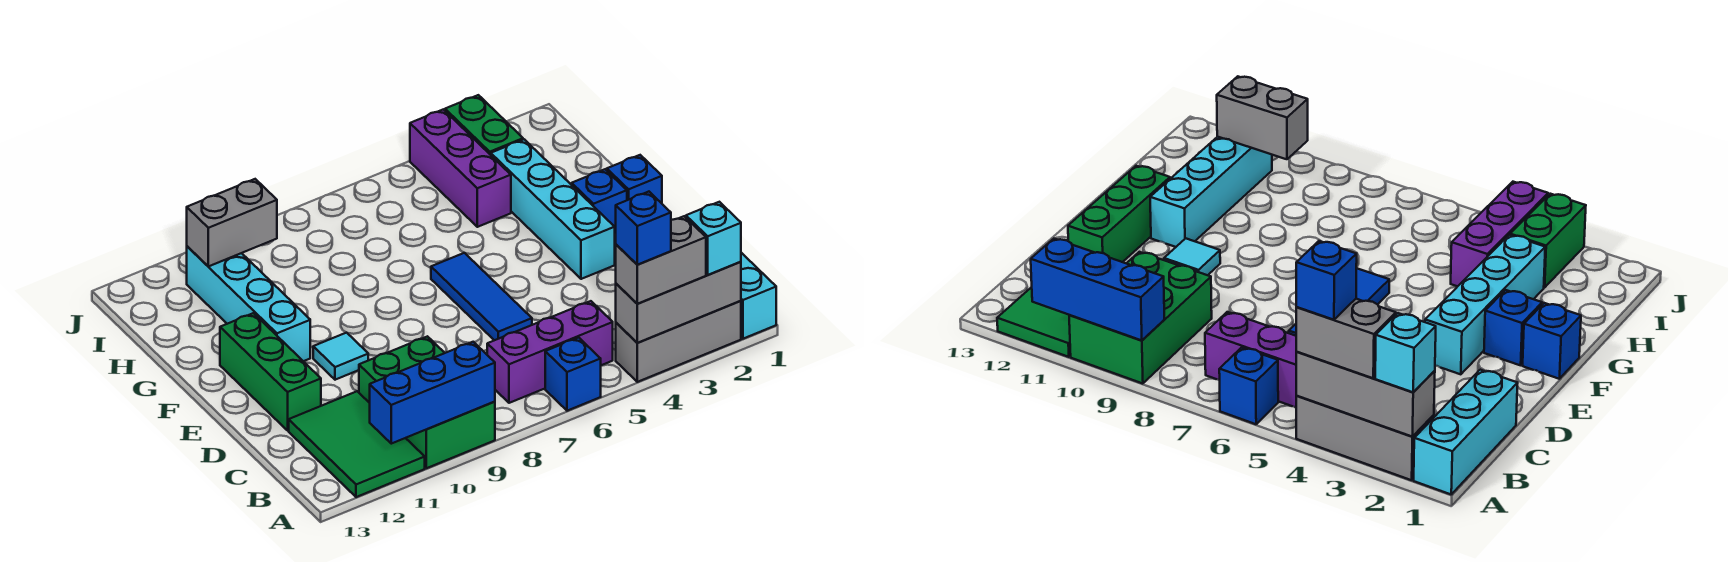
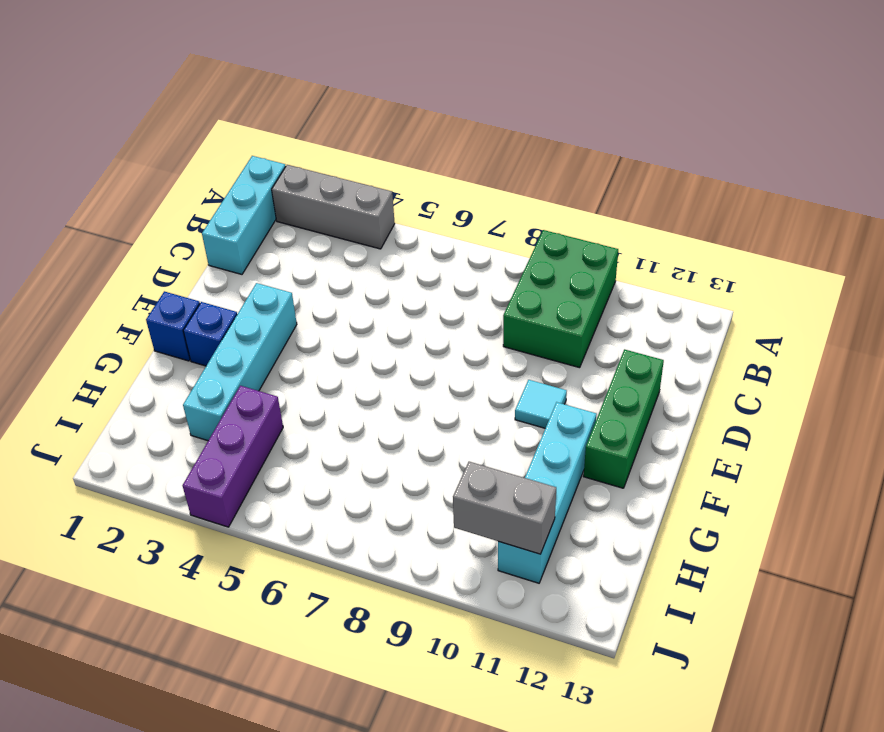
none -> blue 1x1 brick [545,338,601,411]
none -> green 2x3 tile [289,391,425,497]
none -> purple 1x3 brick [487,301,613,403]

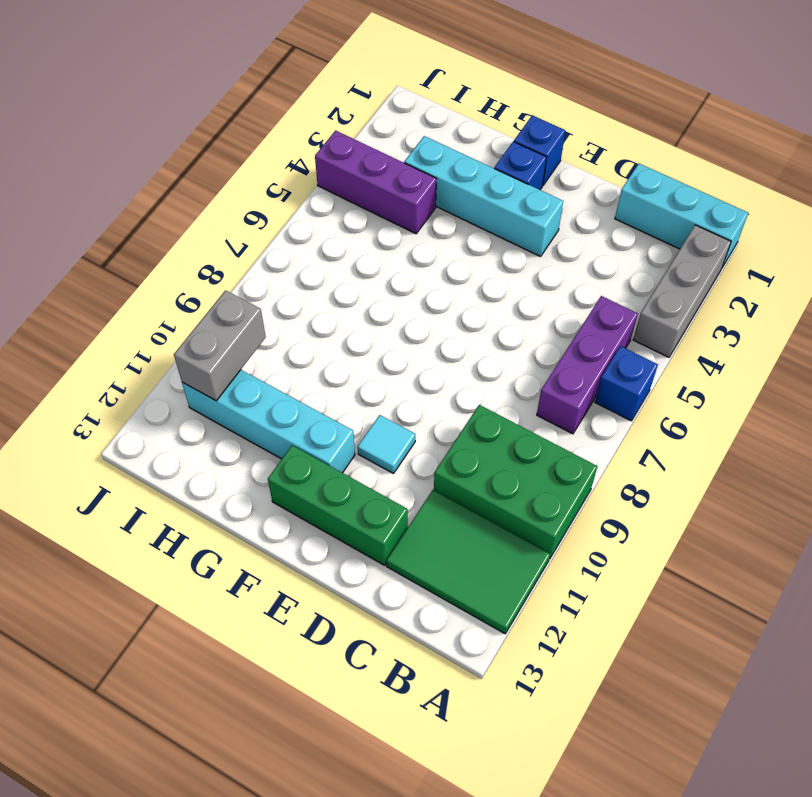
none -> blue 1x3 tile [431,253,532,340]
none -> green 1x2 brick [445,95,523,155]
none -> grey 1x3 brick [616,262,741,343]

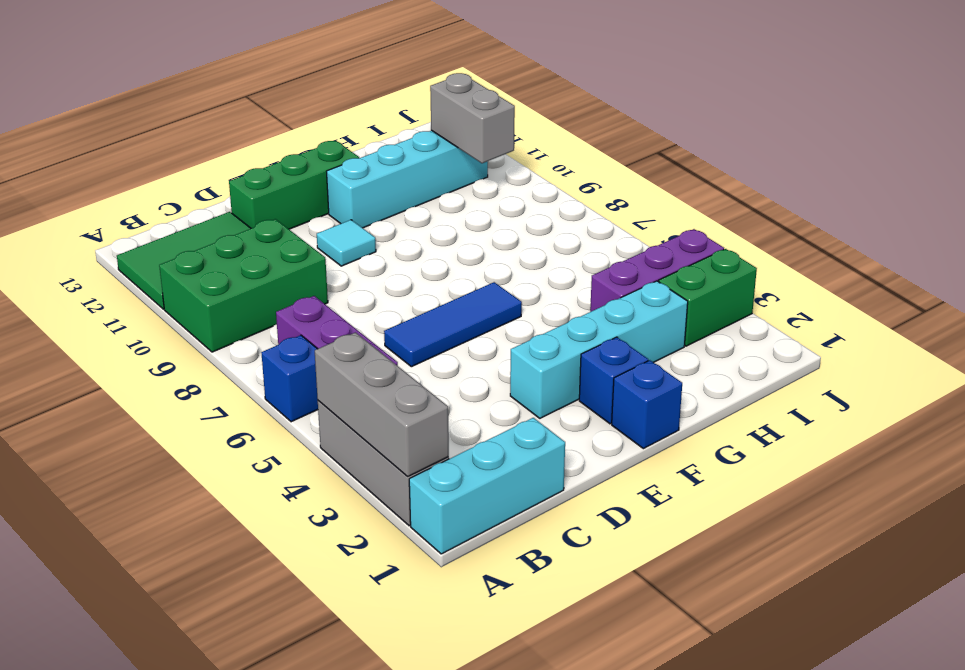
none -> blue 1x3 brick [370,342,495,444]
none -> cyan 1x1 brick [686,202,741,275]
none -> grey 1x2 brick [616,216,706,304]

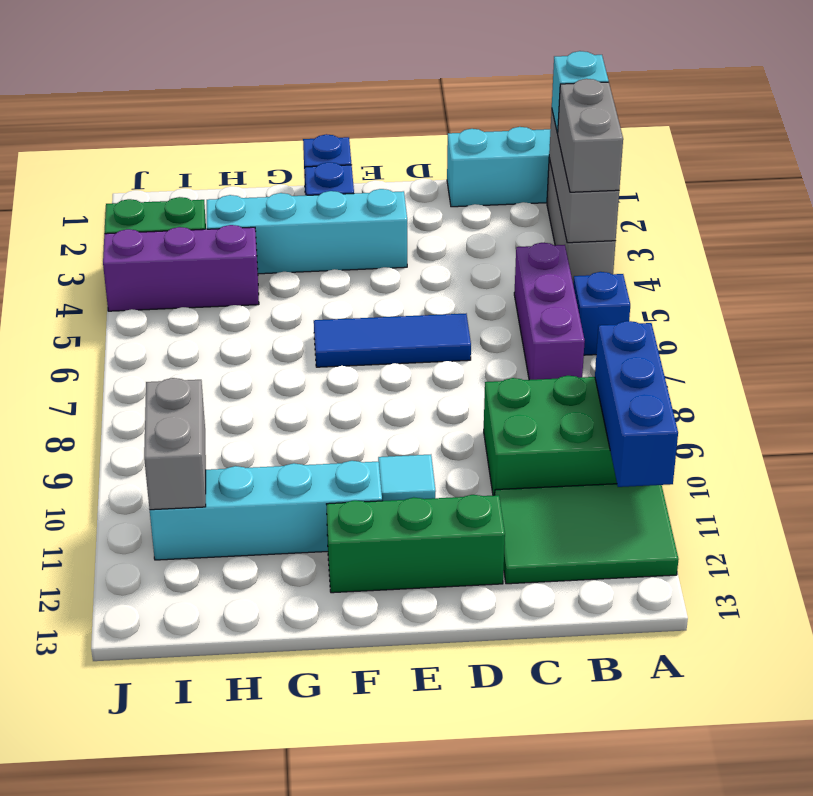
none -> blue 1x1 brick [616,192,671,265]

